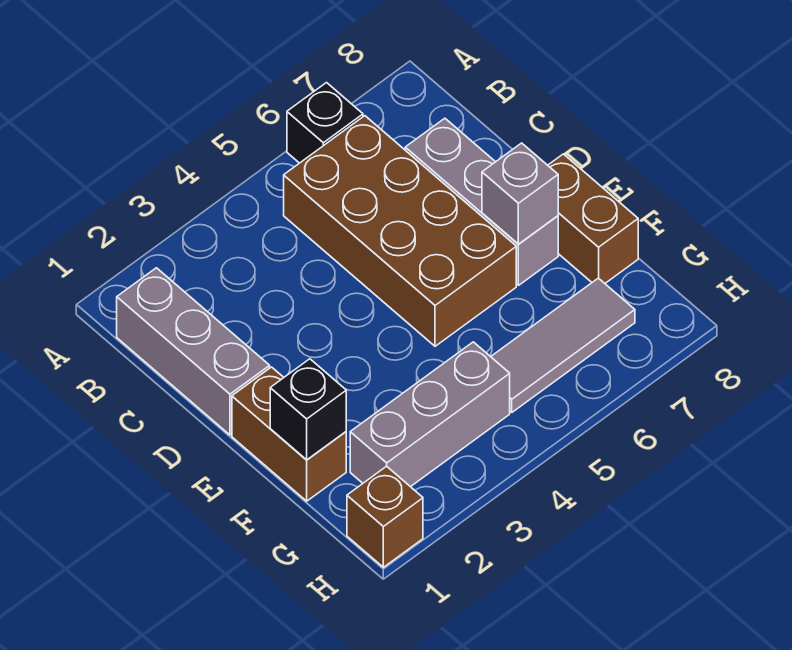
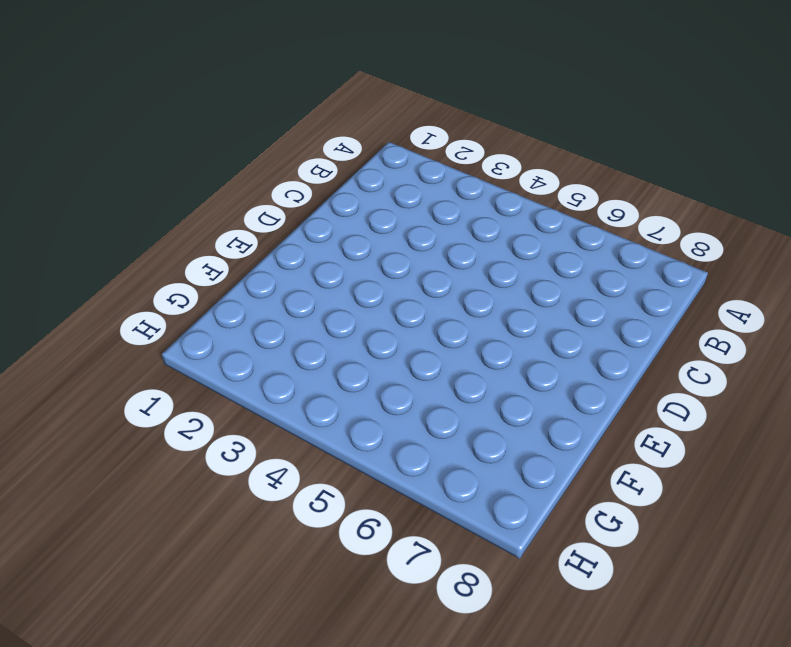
none -> black 1x1 brick [287,83,363,163]
none -> grey 1x3 brick [117,268,270,435]

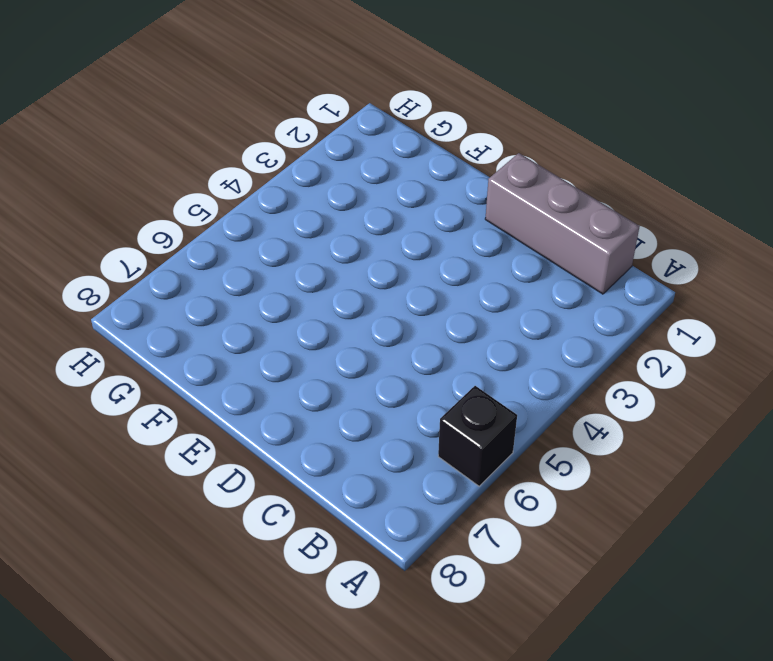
none -> brown 2x4 brick [284,116,516,346]
none -> grey 1x3 brick [405,118,558,285]

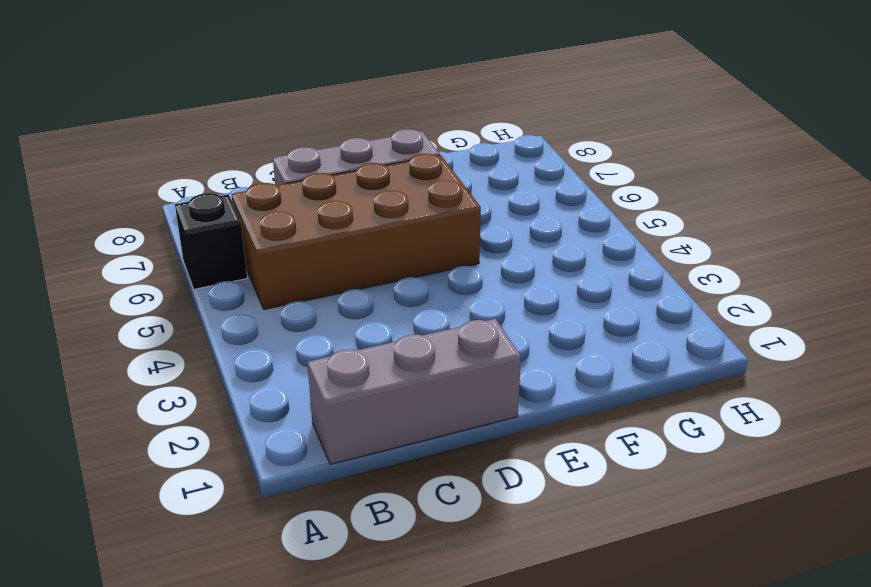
none -> brown 1x2 brick [232,367,346,501]
none -> brown 1x2 brick [548,154,638,283]

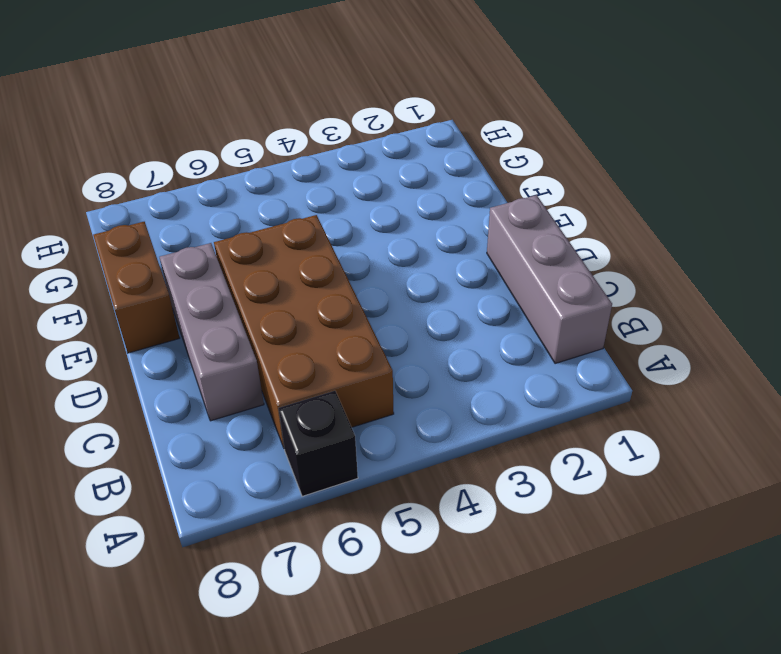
none -> brown 1x2 brick [232,367,346,501]
none -> grey 1x3 brick [350,342,510,487]

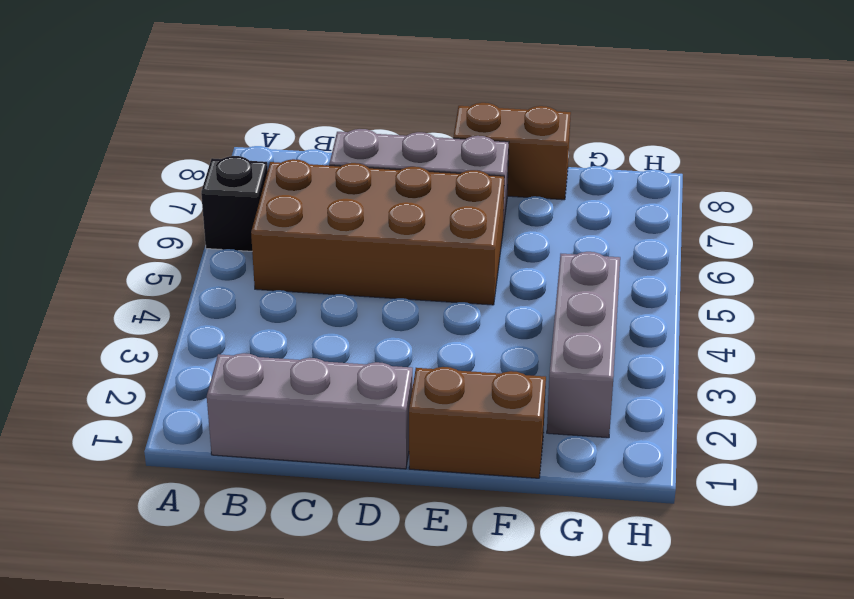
none -> grey 1x3 tile [491,278,635,412]
none -> brown 1x1 brick [347,466,423,567]

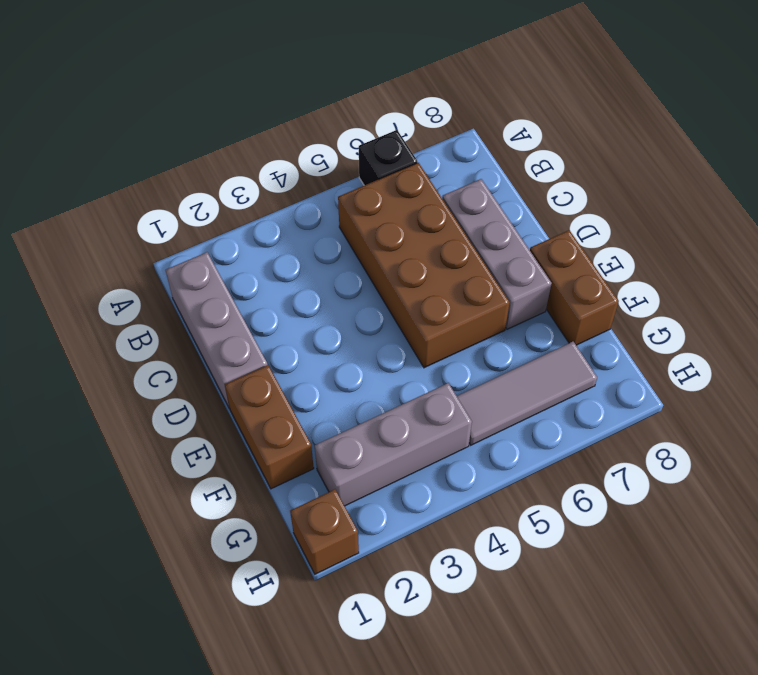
none -> grey 1x1 brick [482,143,558,244]
none -> black 1x1 brick [270,359,346,460]

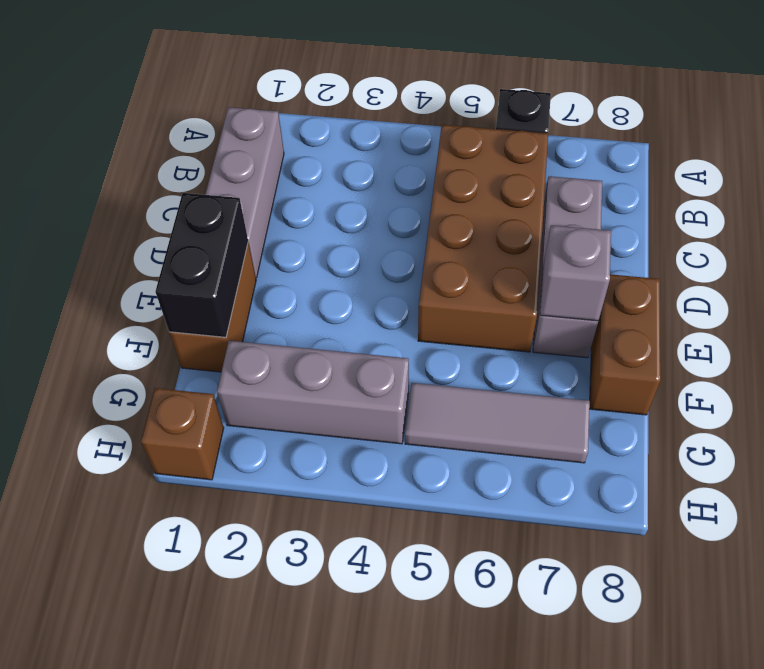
black 1x2 brick [155,193,248,337] -> black 1x1 brick [270,359,346,460]

